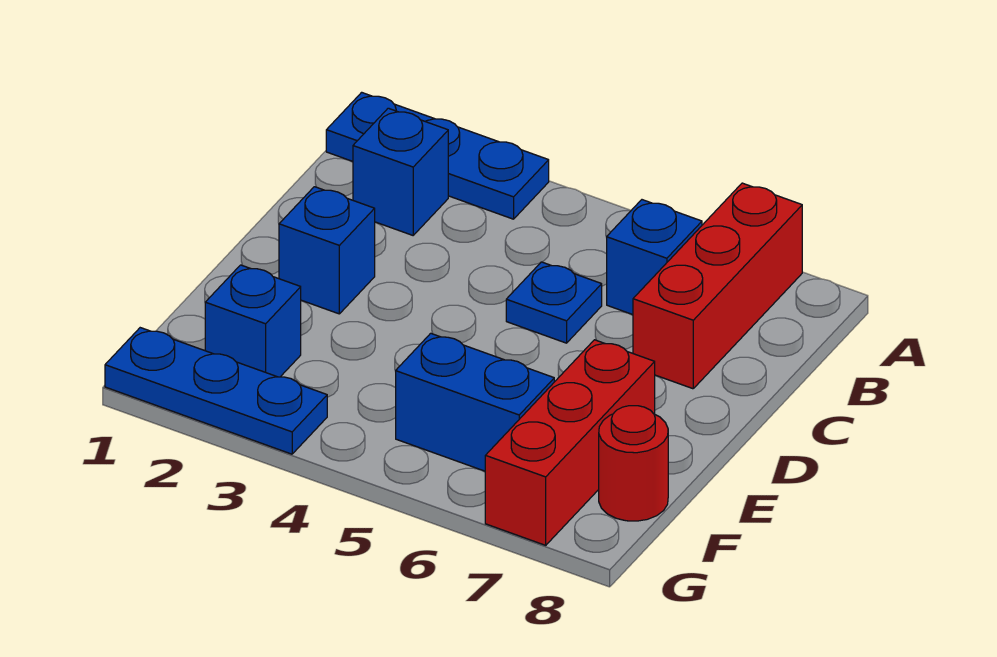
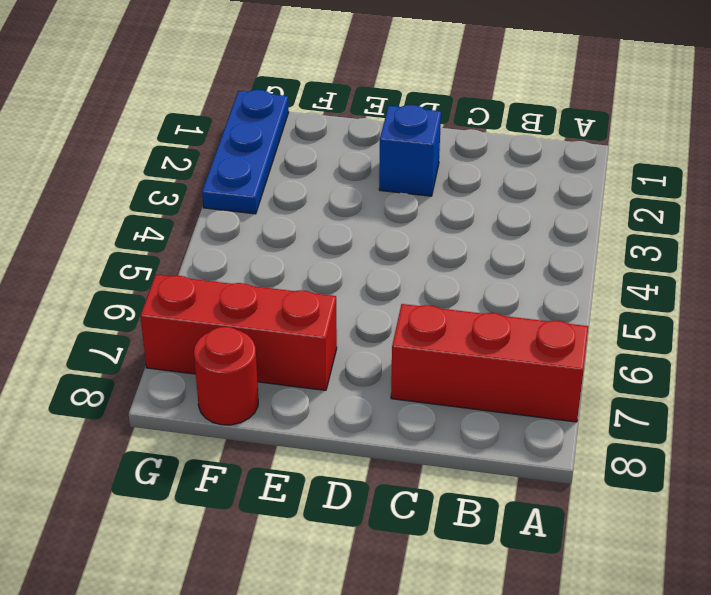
none -> blue 1x3 plate [326,92,549,219]
none -> blue 1x1 brick [353,108,448,235]

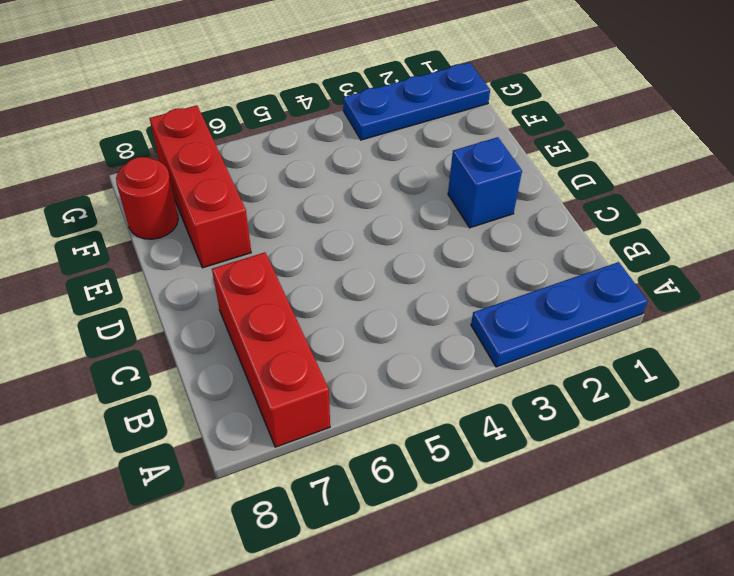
none -> blue 1x1 brick [353,108,448,235]
none -> blue 1x1 brick [607,200,702,315]

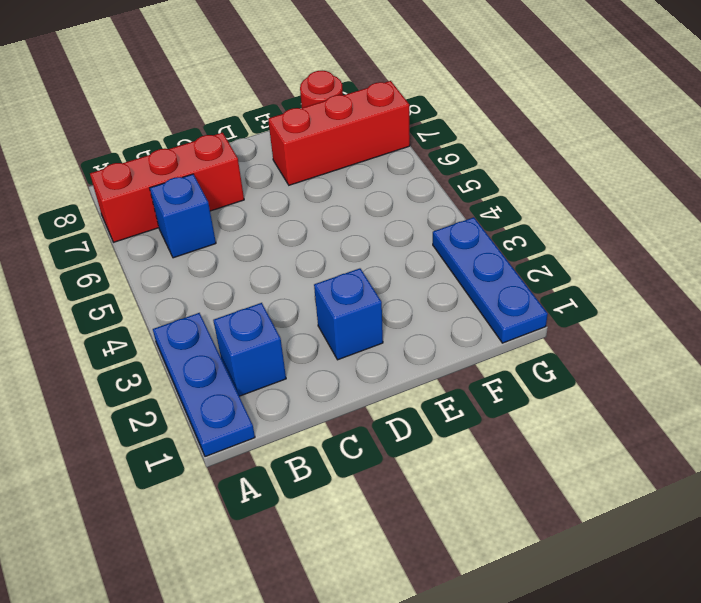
none -> blue 1x1 plate [506,262,602,343]
none -> blue 1x1 brick [205,265,301,377]

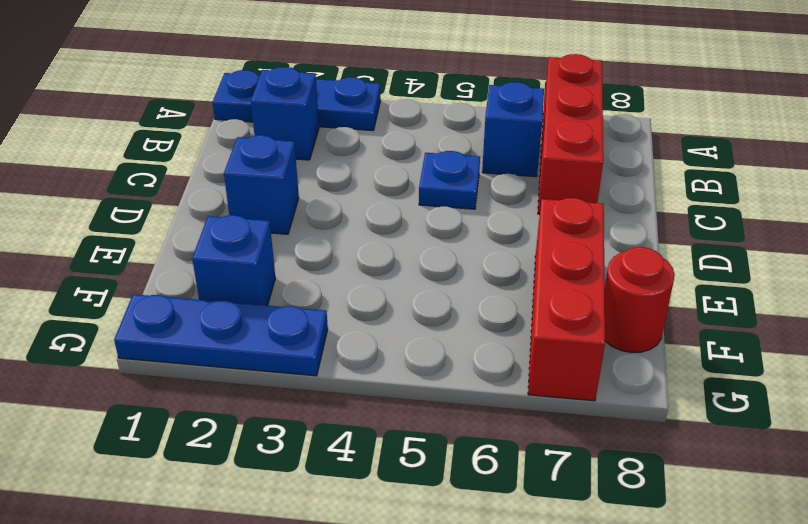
none -> blue 1x2 brick [396,333,554,471]

